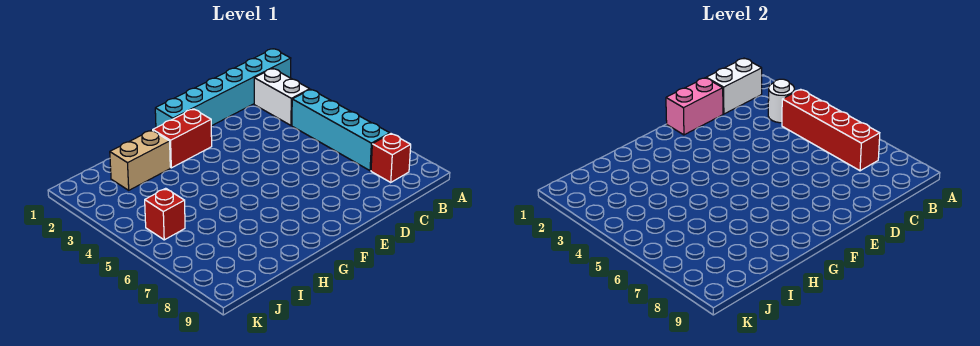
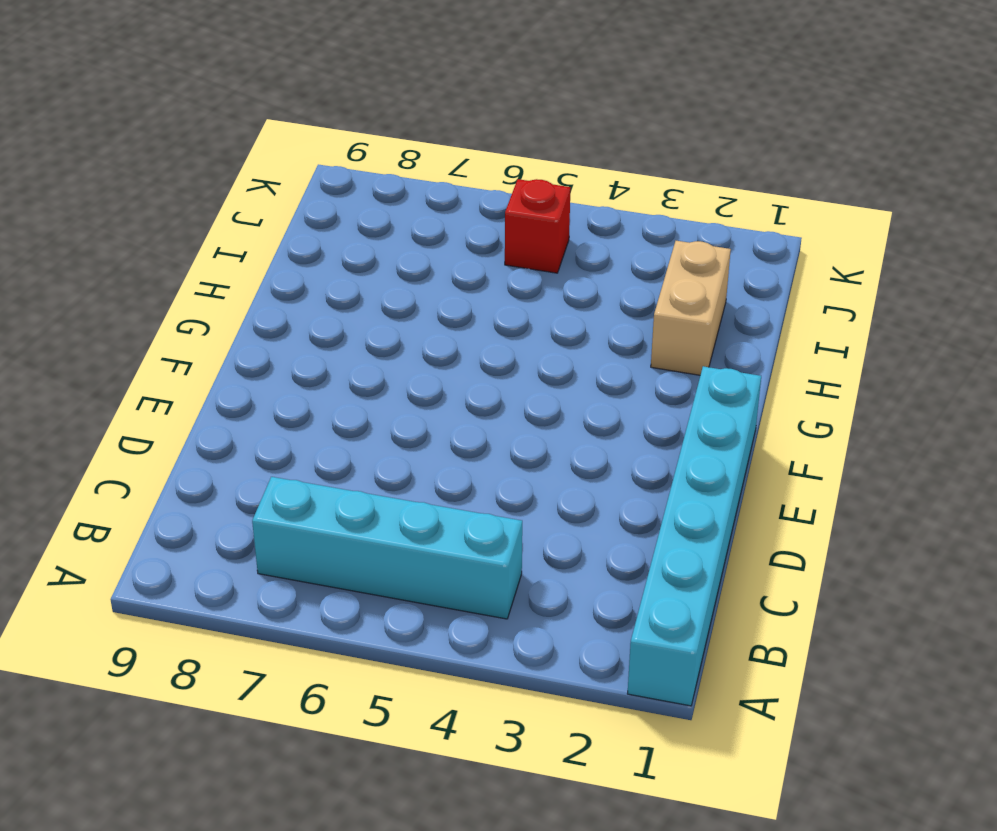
none -> white 1x2 brick [254,68,310,125]
none -> red 1x1 brick [371,134,411,182]

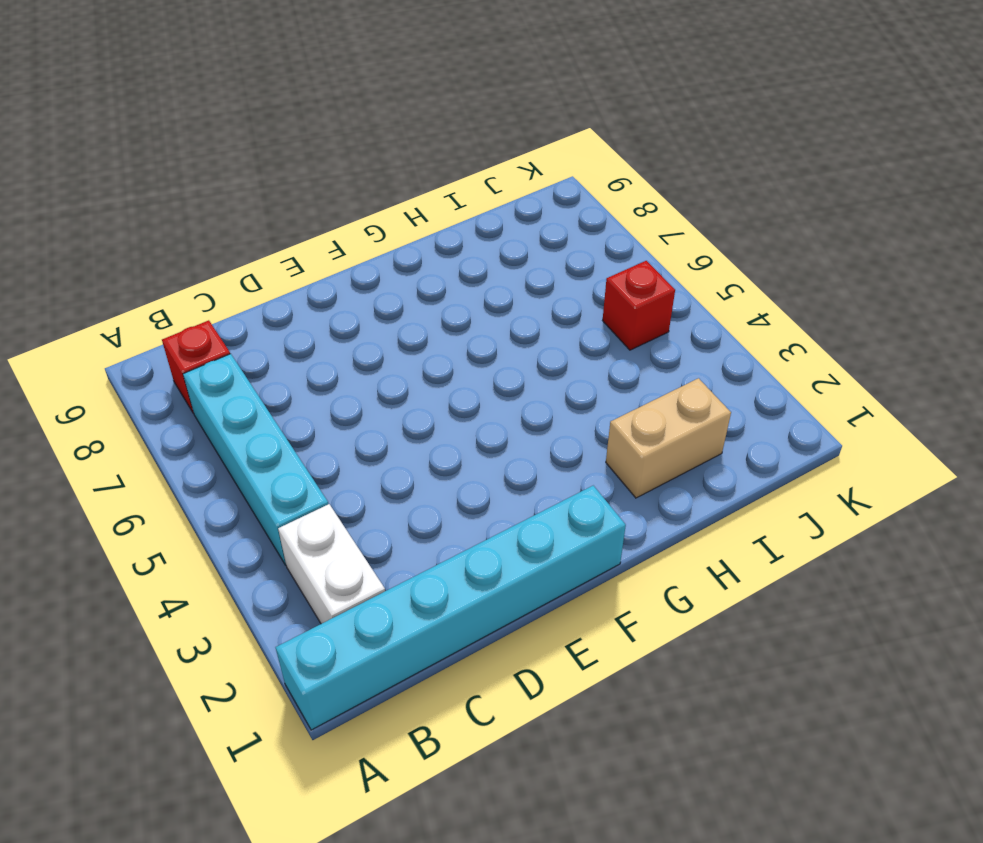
none -> red 1x2 brick [153,109,212,168]
none -> white 1x2 brick [706,58,762,114]

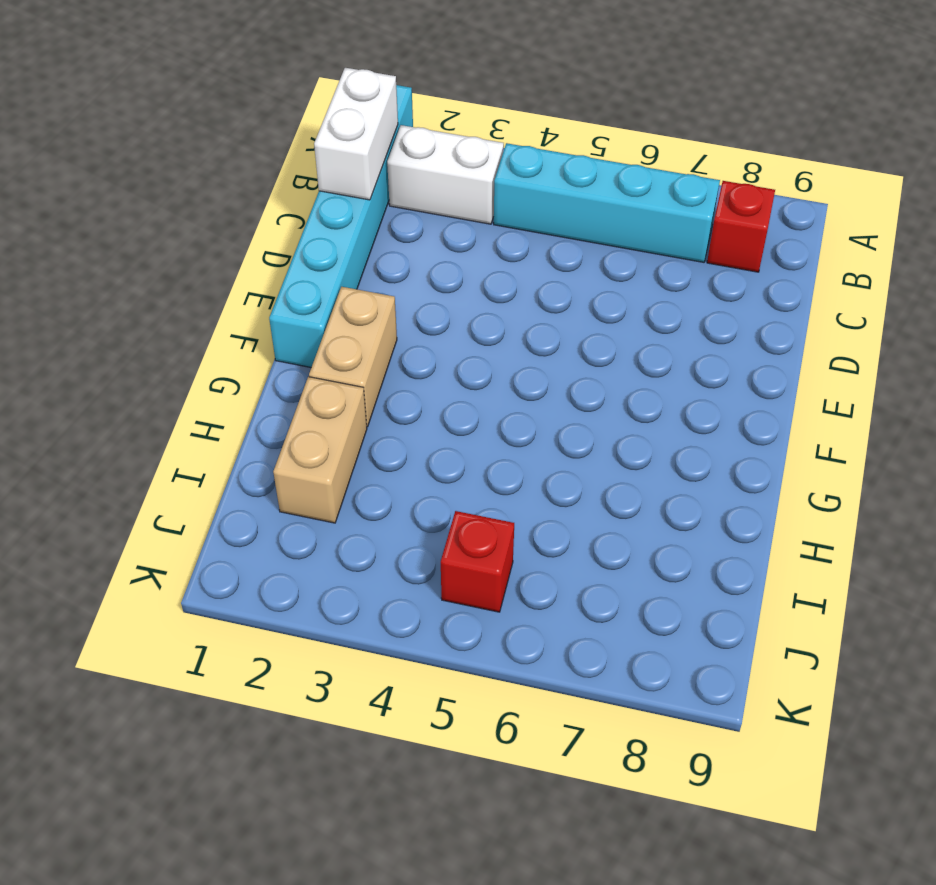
tan 1x2 brick [309,287,397,427] -> red 1x2 brick [153,109,212,168]
none -> white 1x1 round brick [768,79,794,123]
none -> red 1x4 brick [782,89,880,171]

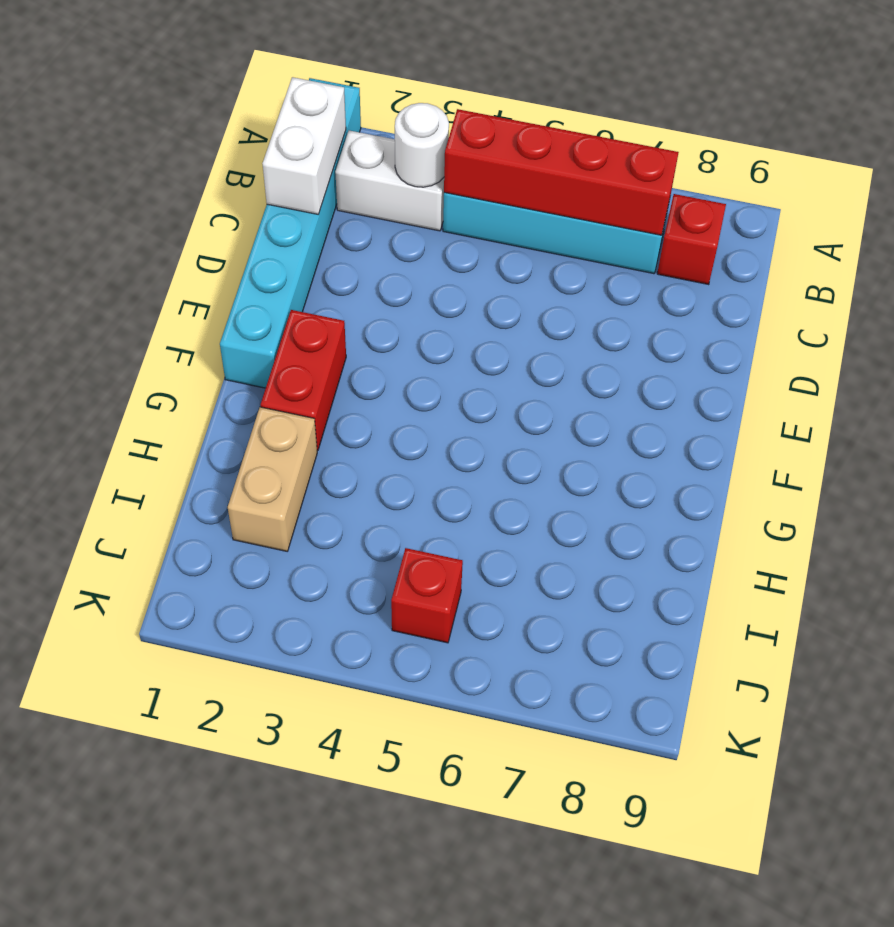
none -> pink 1x2 brick [666,78,723,135]

